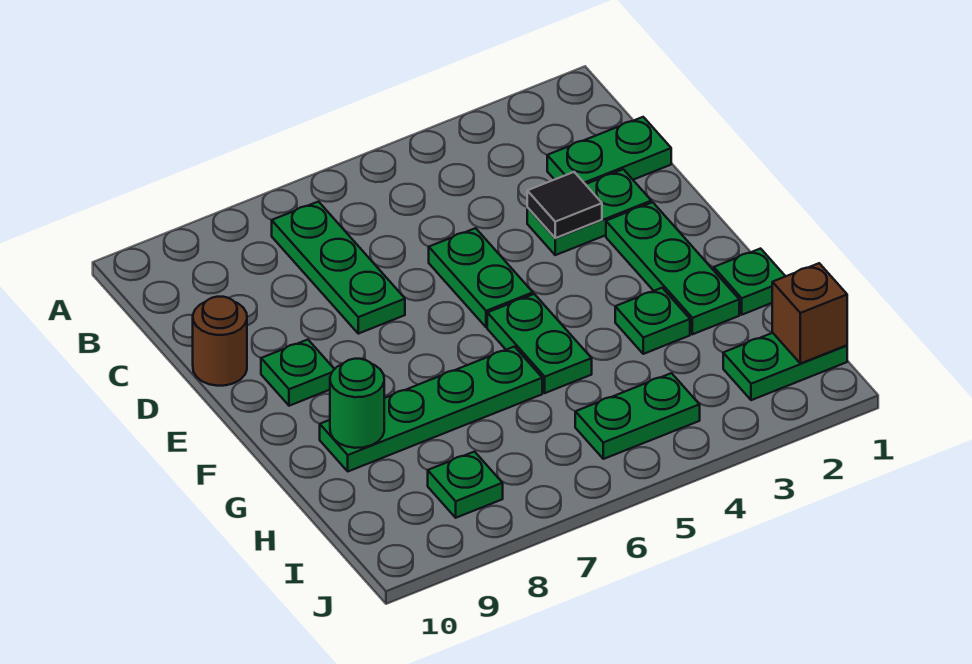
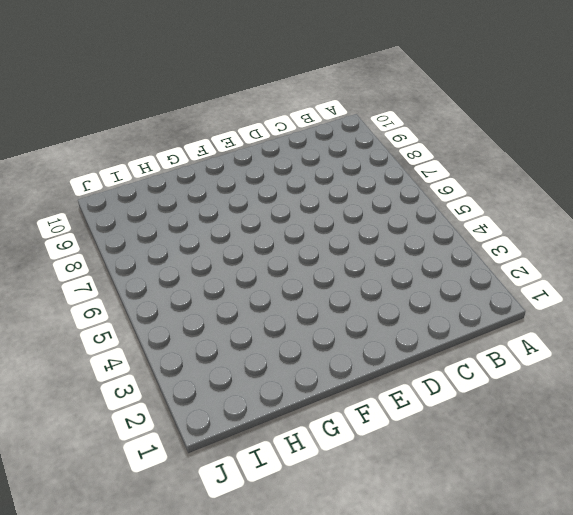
none -> green 1x3 plate [272,202,405,334]
none -> green 1x2 plate [547,117,671,184]
none -> green 1x2 plate [527,169,651,255]

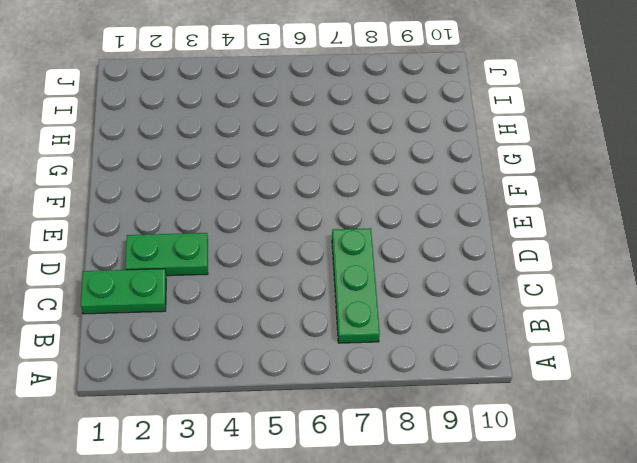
none -> green 1x2 plate [429,228,533,327]
none -> brown 1x1 round brick [193,297,247,386]
none -> green 1x3 plate [606,202,739,334]

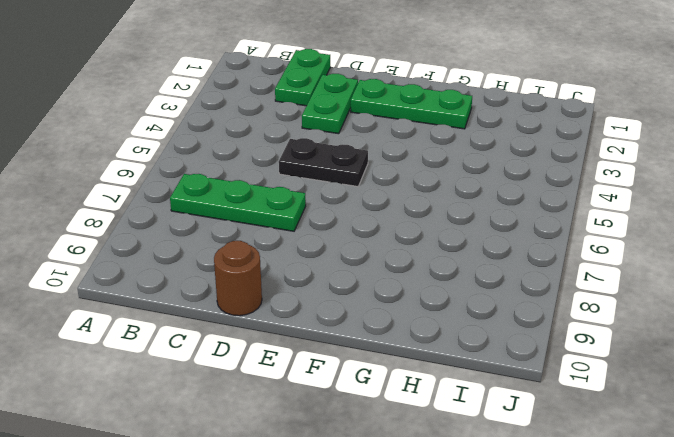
black 1x2 plate [279,138,368,187] -> green 1x2 plate [429,228,533,327]
none -> green 1x1 plate [261,340,334,406]
none -> green 1x2 plate [487,294,592,393]
none -> green 1x1 plate [714,249,785,315]

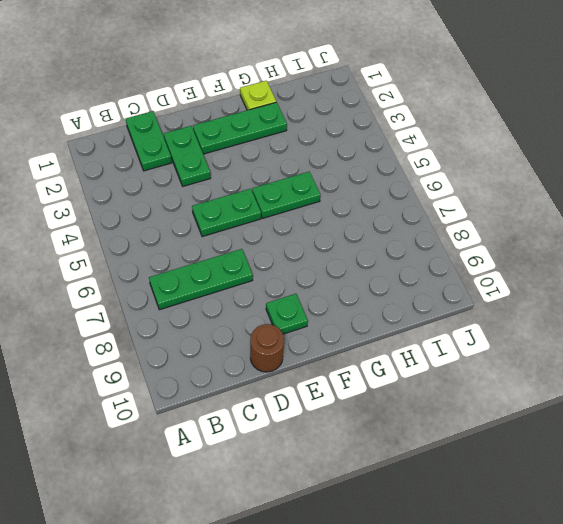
lime 1x1 plate [240,81,276,110] -> green 1x1 plate [714,249,785,315]
none -> green 1x1 plate [615,288,690,354]
none -> green 1x4 plate [320,347,542,471]
none -> green 1x2 plate [723,333,847,400]

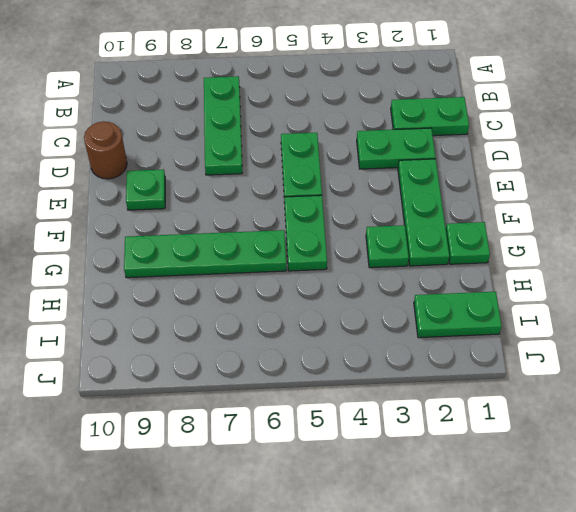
none -> green 1x2 plate [575,373,700,459]
none -> green 1x1 plate [428,452,503,518]
none -> black 1x1 tile [527,172,602,238]

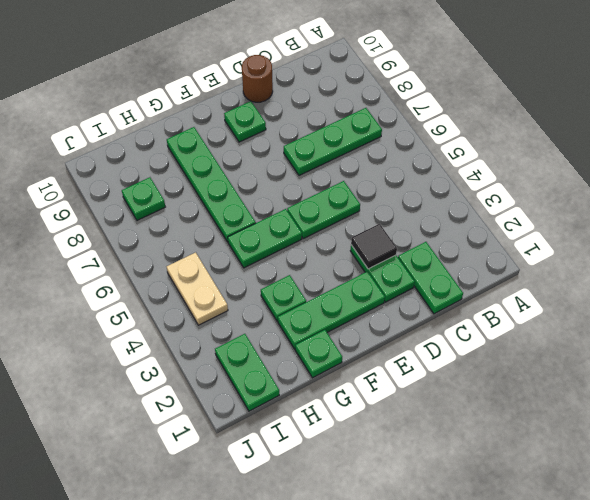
tan 1x2 plate [167,252,228,325] -> green 1x2 plate [575,373,700,459]
none -> green 1x1 round brick [330,359,384,448]
none -> brown 1x1 brick [772,263,847,364]

